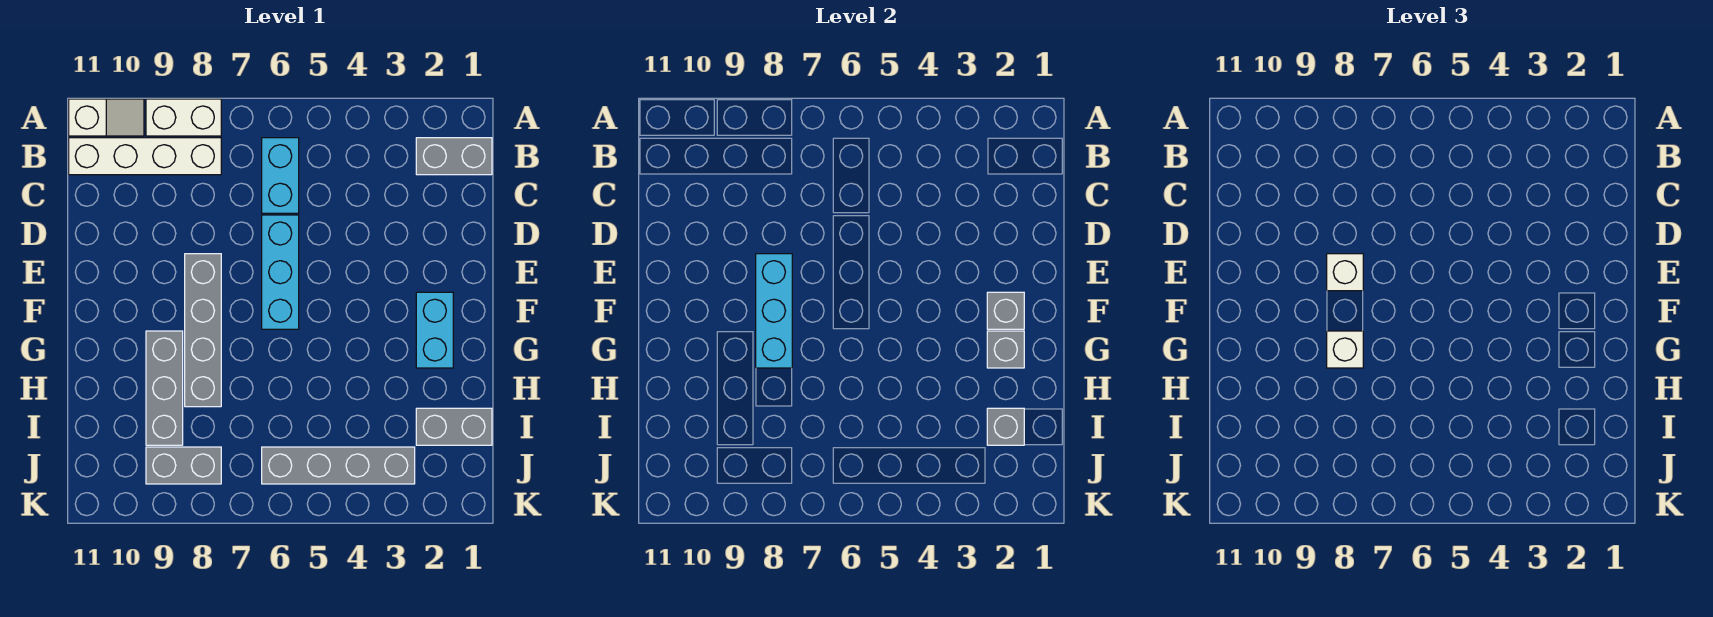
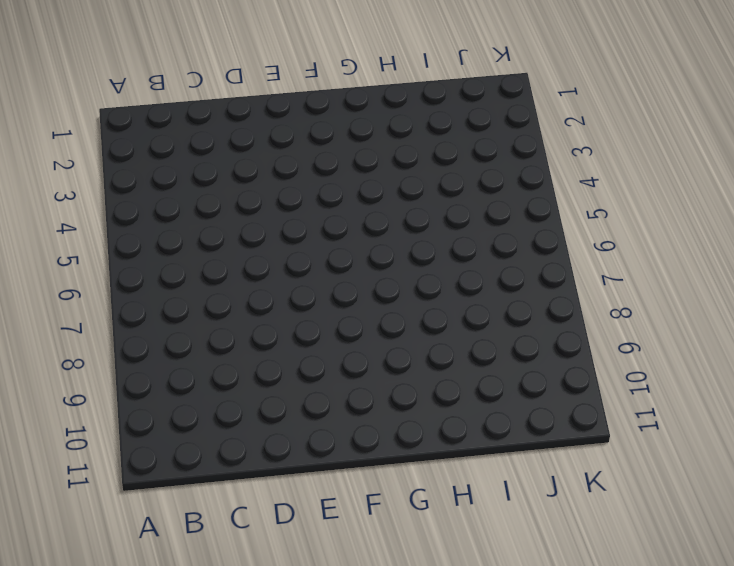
none -> white 1x2 brick [146,99,221,136]
none -> white 1x2 slope [69,99,144,136]
none -> grey 1x2 brick [416,138,492,175]

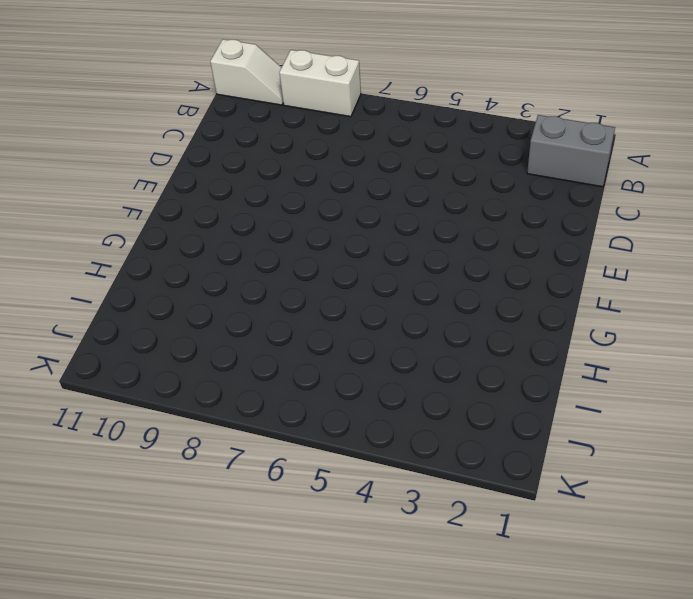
none -> cyan 1x2 brick [262,138,299,213]
none -> white 1x4 brick [69,138,221,175]
none -> cyan 1x3 brick [262,215,299,329]

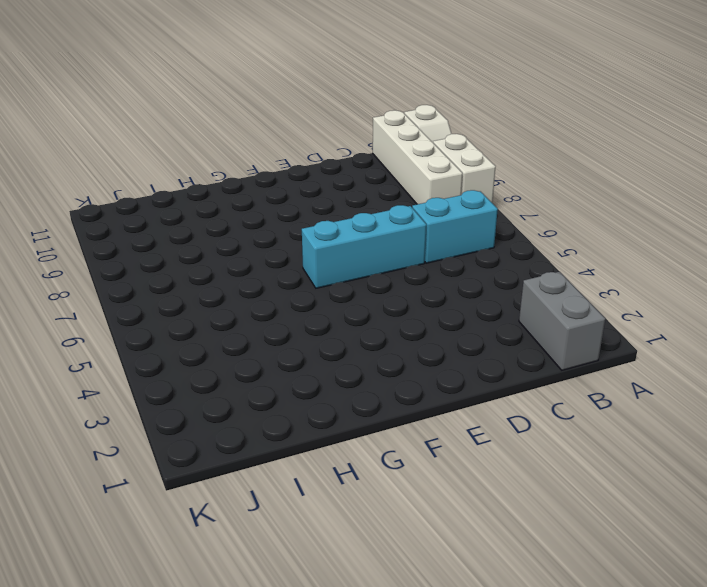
none -> grey 1x4 brick [185,254,221,407]
none -> cyan 1x2 brick [416,292,453,368]
none -> grey 1x3 brick [146,331,183,445]

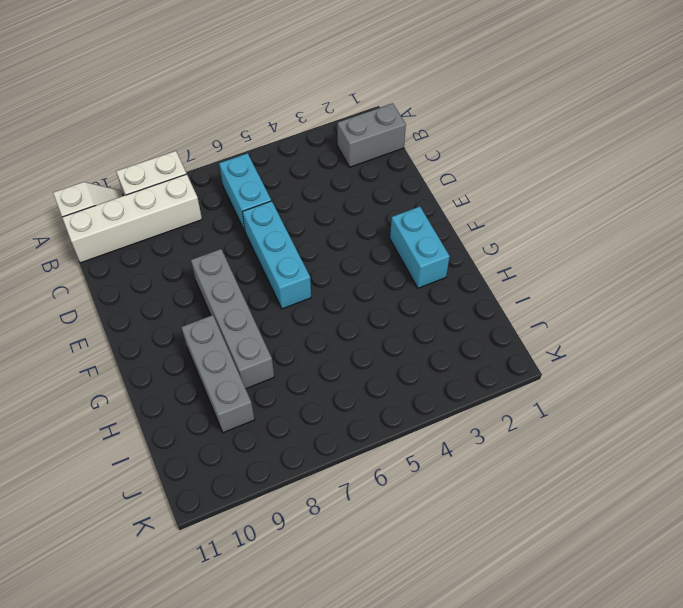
none -> grey 1x2 brick [416,408,492,445]
none -> grey 1x4 brick [262,447,415,484]
none -> grey 1x2 brick [146,447,221,484]

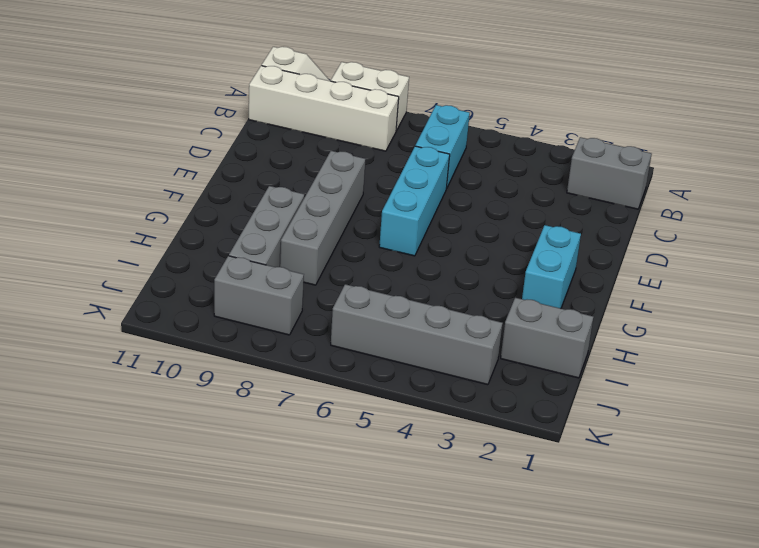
none -> cyan 1x3 brick [756,254,792,368]
none -> grey 1x1 brick [987,292,1024,329]
none -> grey 1x1 brick [987,331,1024,368]

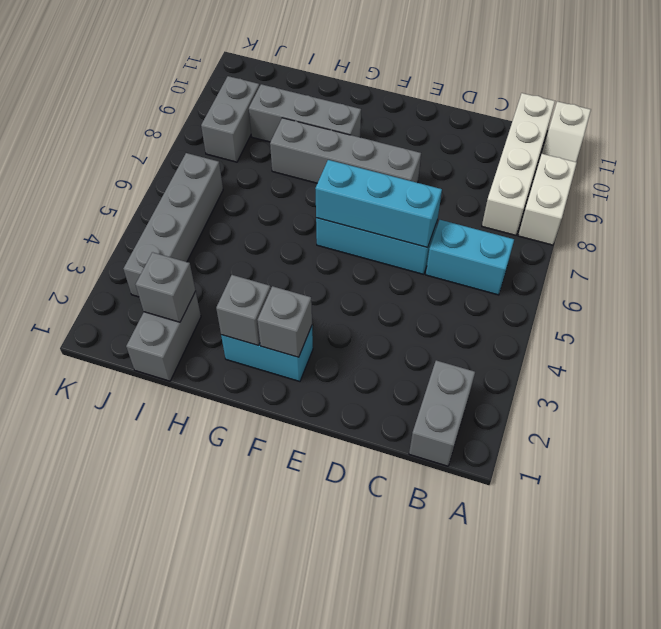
cyan 1x3 brick [315,160,442,248] -> cyan 1x3 brick moved to [756,254,792,368]
none -> white 1x1 brick [1327,254,1363,291]
none -> white 1x1 brick [1327,331,1363,368]

